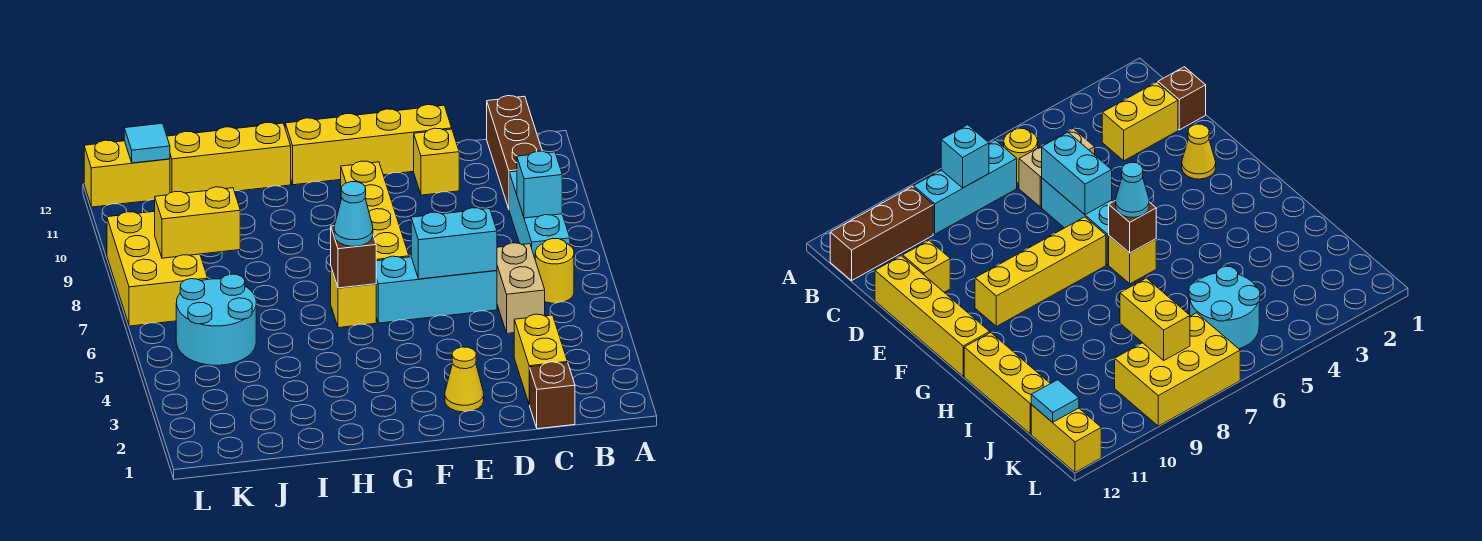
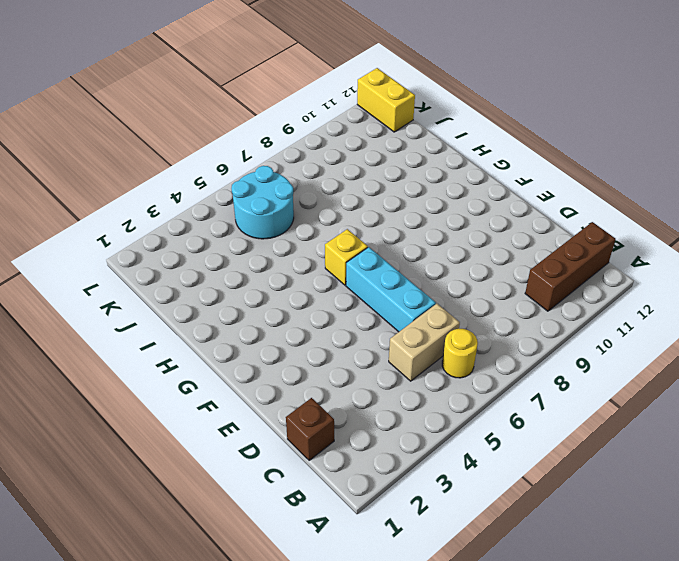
none -> cyan 1x3 brick [509,171,570,258]
none -> yellow 1x2 brick [514,314,567,405]
none -> yellow 1x1 brick [414,128,459,195]

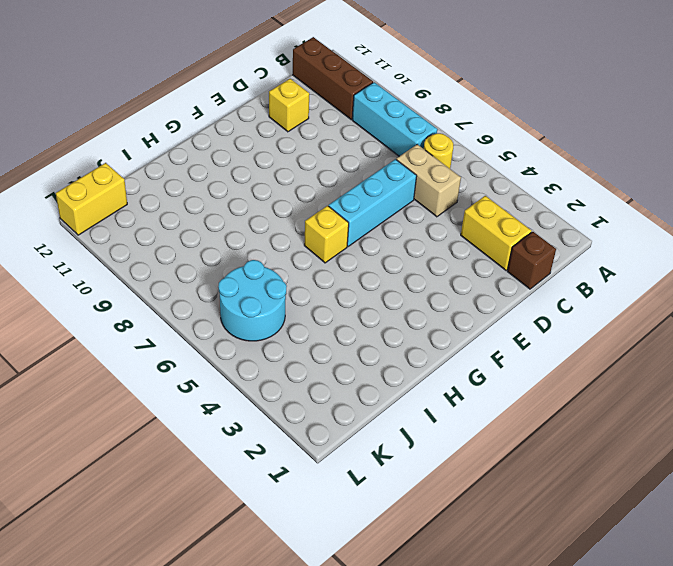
none -> yellow 1x4 brick [285,105,452,185]
none -> yellow 1x1 cone [445,347,484,412]
none -> yellow 1x4 brick [341,161,409,261]

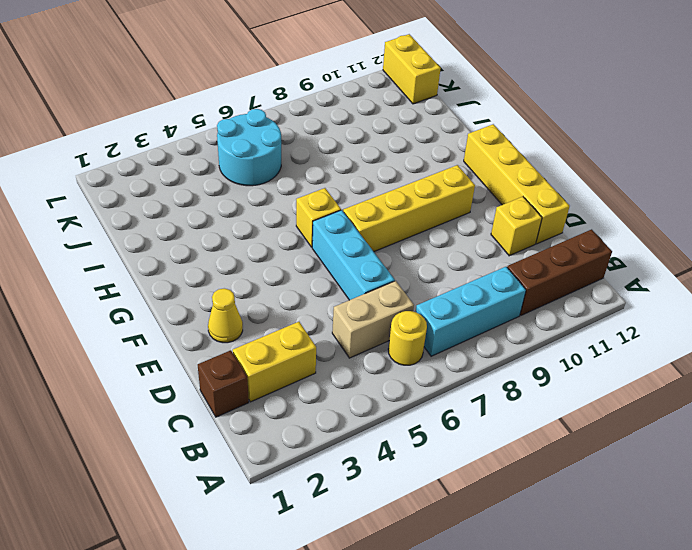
none -> yellow 1x3 brick [167,123,291,193]
none -> yellow 2x3 brick [107,211,208,326]
none -> cyan 1x1 brick [517,151,562,218]

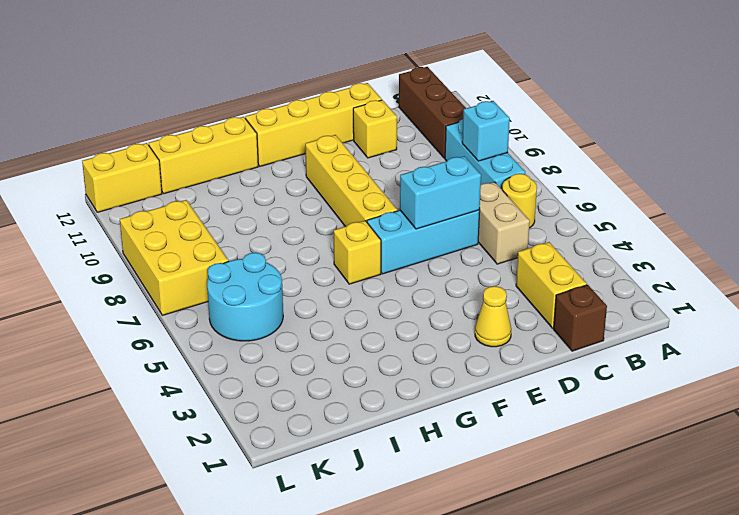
none -> brown 1x1 brick [331,226,376,288]
none -> yellow 1x2 brick [155,187,240,258]
none -> cyan 1x1 tile [124,123,170,163]

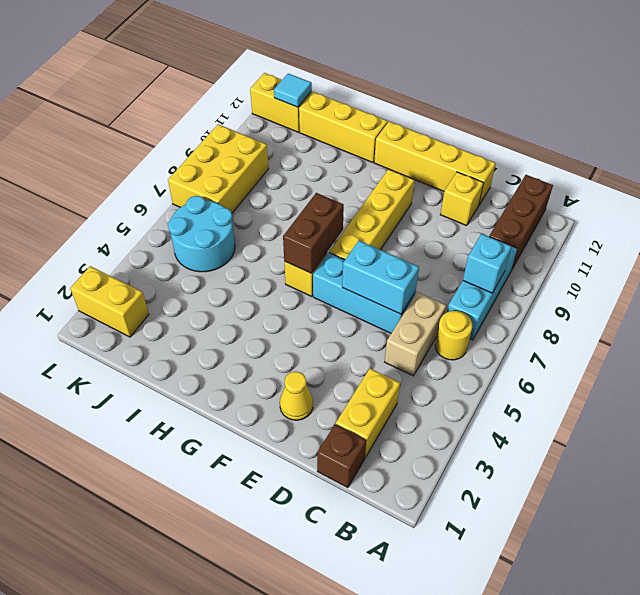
brown 1x2 brick [283,193,344,273] -> brown 1x1 brick [331,226,376,288]
yellow 1x2 brick [70,266,149,337] -> yellow 1x2 brick moved to [155,187,240,258]
none -> cyan 1x1 cone [334,182,373,246]

